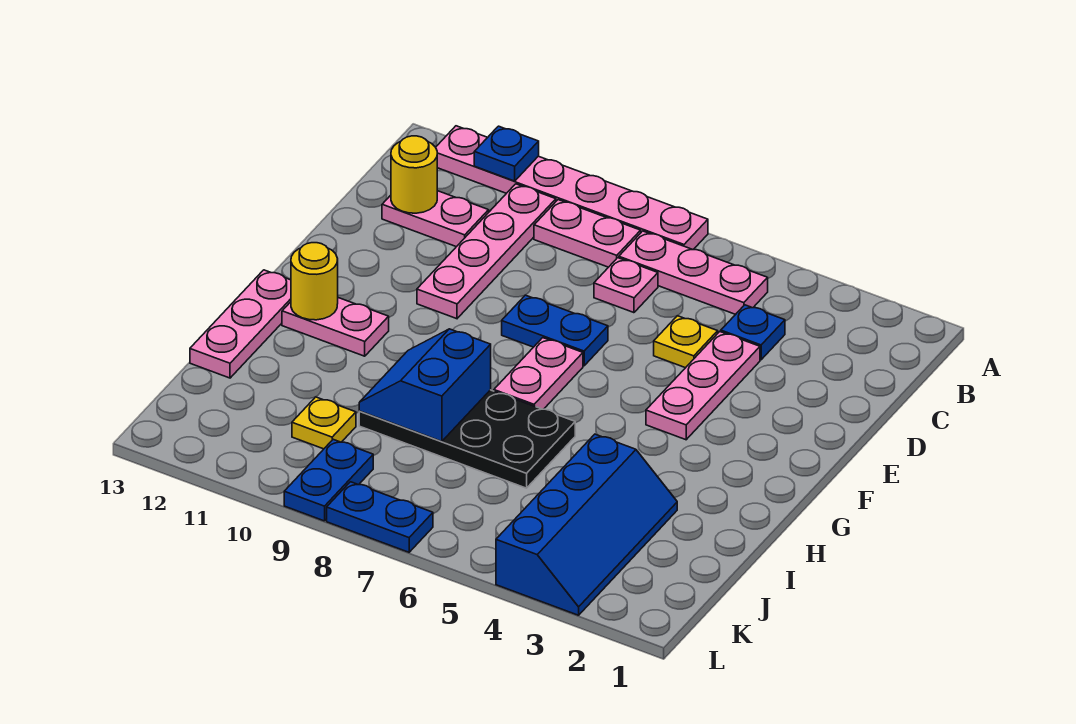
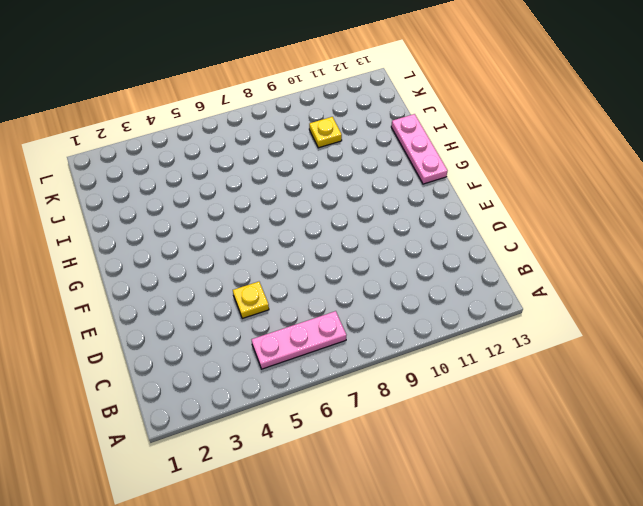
none -> pink 1x6 plate [436,126,708,250]
none -> pink 1x2 plate [534,200,641,267]
none -> pink 1x4 plate [417,184,556,319]

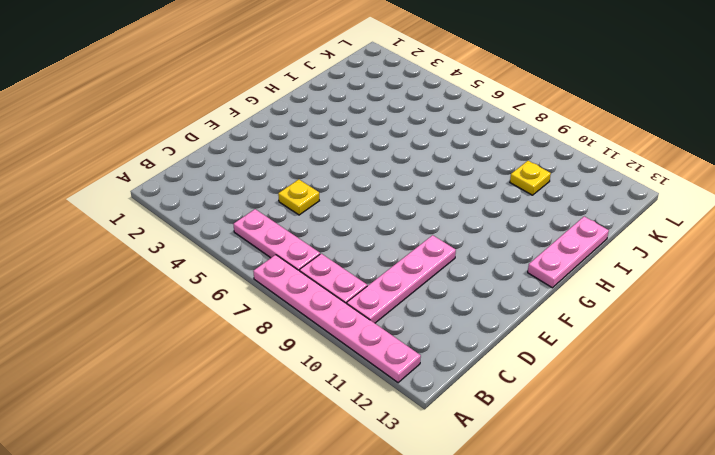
none -> blue 1x1 plate [721,305,785,360]
none -> pink 1x1 plate [594,258,658,313]
none -> pink 1x2 plate [382,191,489,247]

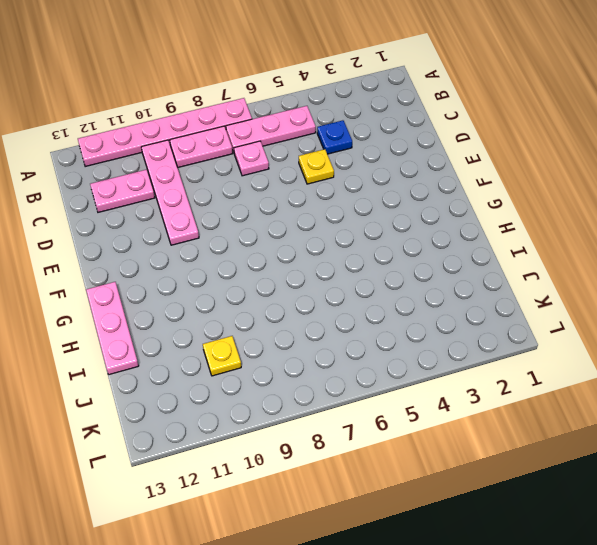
none -> pink 1x3 plate [646,332,760,440]
none -> blue 1x2 plate [502,295,608,366]
none -> pink 1x2 plate [494,338,583,409]

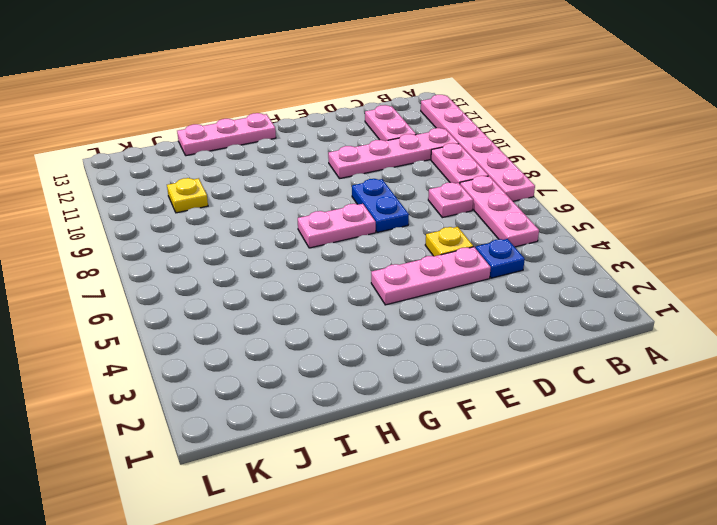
none -> pink 1x2 plate [282,298,389,356]
none -> black 2x4 plate [359,390,575,488]
none -> blue 2x4 slope [496,434,677,615]

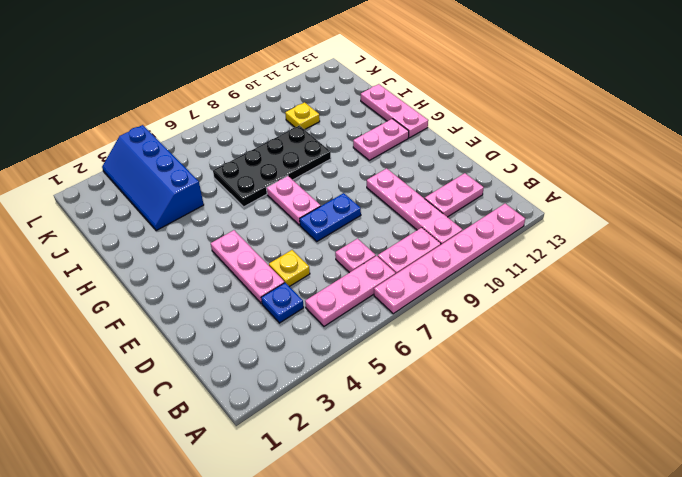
none -> blue 1x2 plate [284,439,373,521]
none -> blue 1x2 plate [327,482,433,552]
none -> blue 1x1 plate [474,126,539,181]

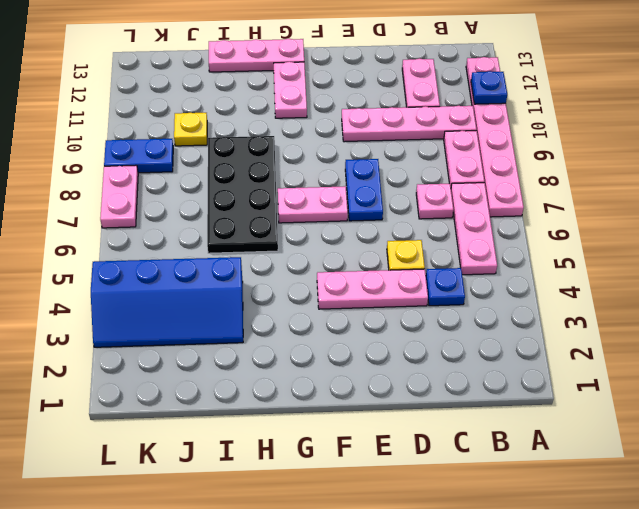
pink 1x2 plate [100,165,138,228] -> blue 1x2 plate [327,482,433,552]
none -> yellow 1x1 round brick [391,136,437,213]
none -> yellow 1x1 round brick [291,243,338,320]
none -> blue 2x2 slope [359,329,491,441]

